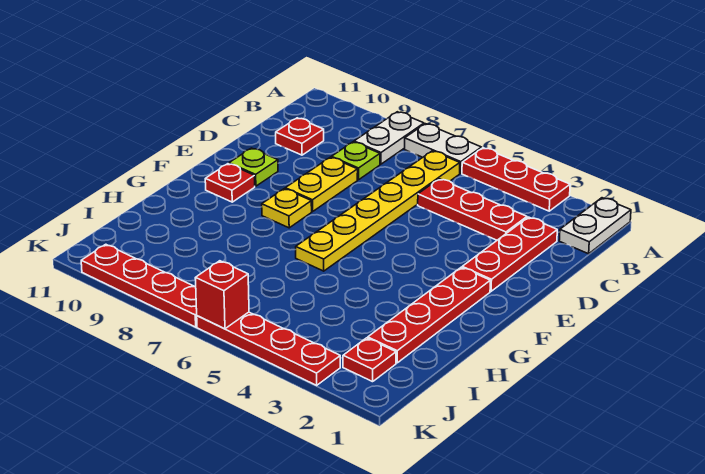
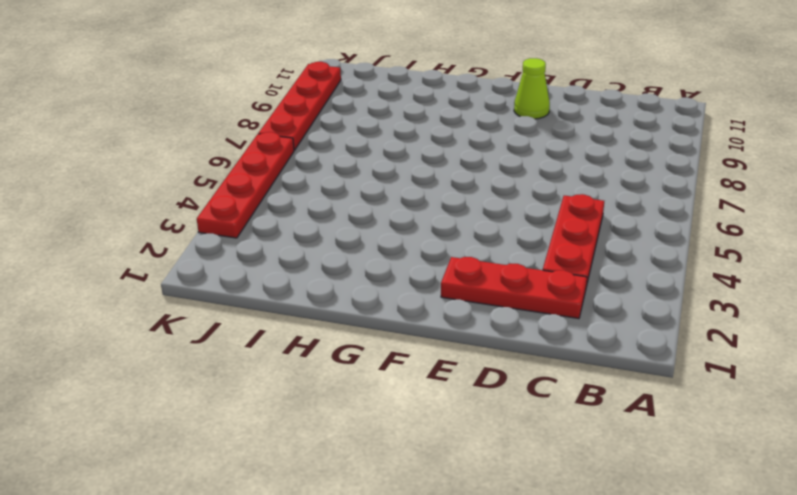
lime 1x1 cone [514,58,550,119] -> lime 1x1 plate [229,148,278,186]
none -> white 1x2 plate [559,198,631,254]
none -> red 1x3 plate [462,148,570,211]
none -> white 1x2 plate [405,124,482,173]

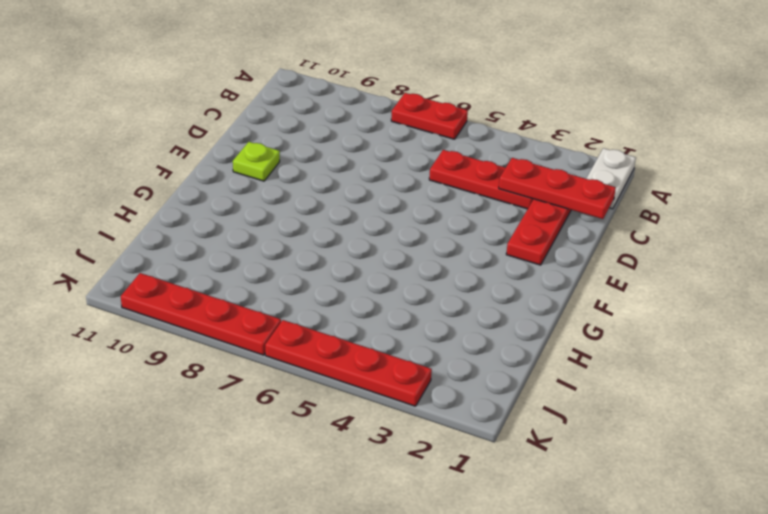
red 1x2 plate [391,93,468,139] -> white 1x2 plate [405,124,482,173]
red 1x3 plate [499,158,616,219] -> red 1x3 plate moved to [462,148,570,211]
none -> white 1x2 plate [354,112,424,164]
none -> yellow 1x6 plate [296,151,460,271]
none -> lime 1x1 plate [332,142,380,180]

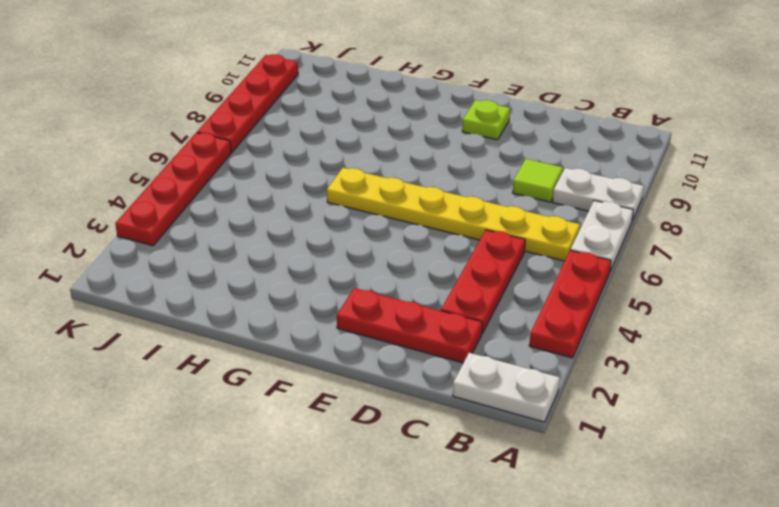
lime 1x1 tile [513,159,563,202] -> lime 1x1 plate [332,142,380,180]
none -> red 1x1 plate [276,118,324,155]
none -> yellow 1x2 plate [285,157,358,212]
none -> red 1x4 plate [368,267,490,363]

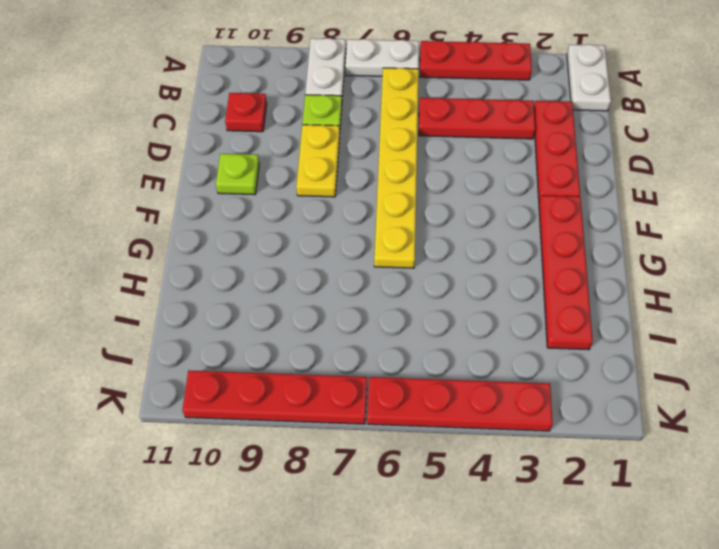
none -> yellow 1x1 plate [262,189,312,228]
none -> red 1x1 plate [205,164,255,202]
none -> red 1x1 plate [343,338,396,382]

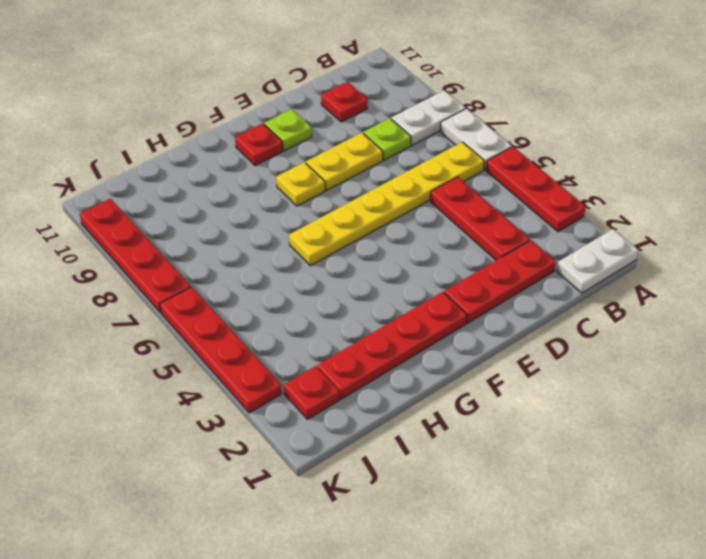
none -> red 1x1 brick [195,261,249,329]

